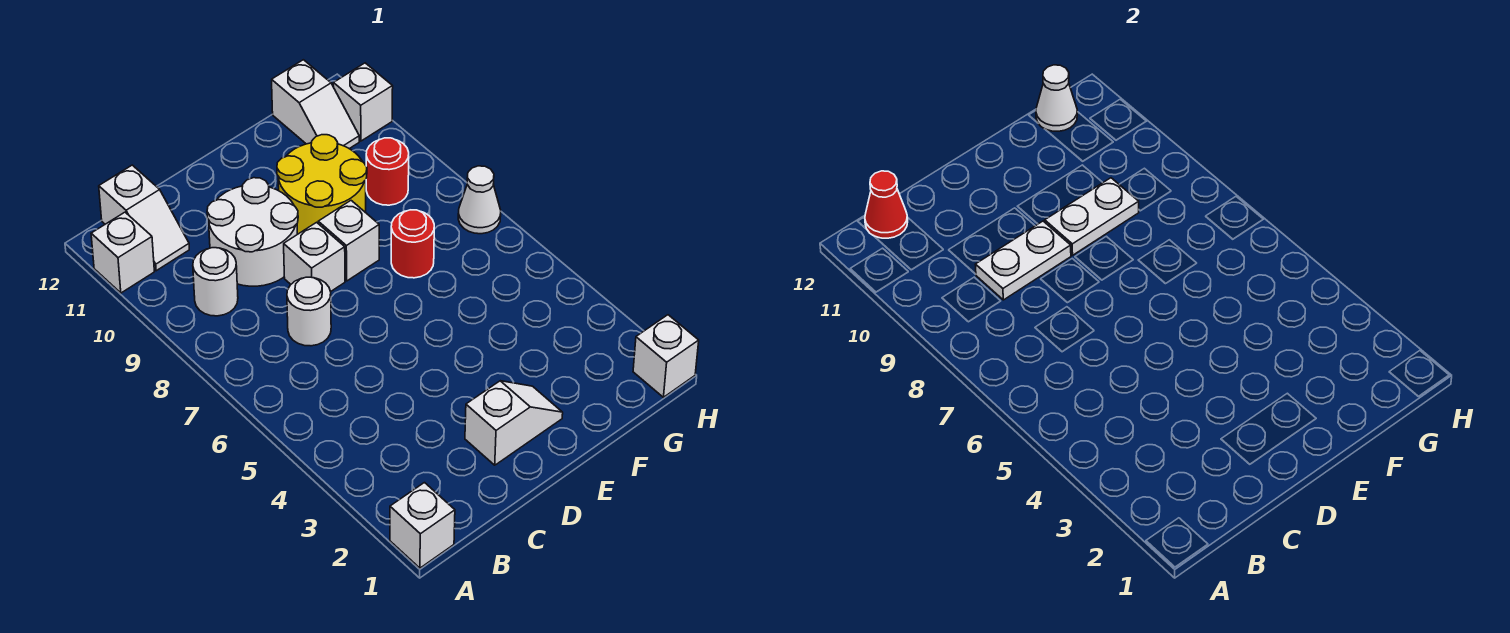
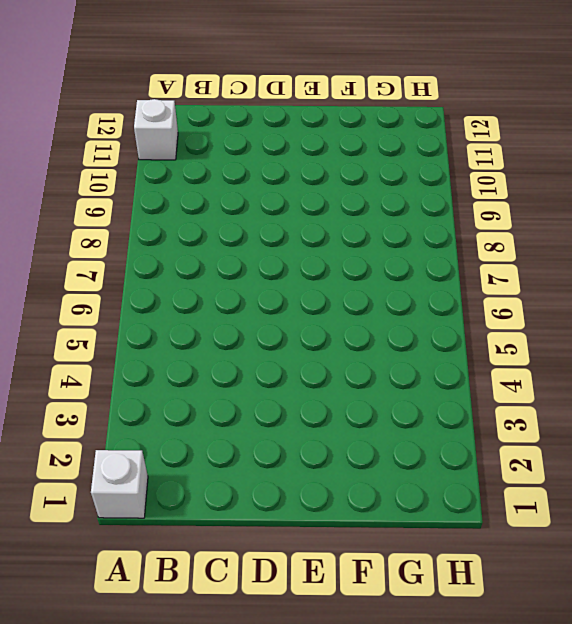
none -> white 1x1 round brick [193,248,238,316]
none -> white 1x2 slope [99,165,189,271]
none -> white 1x1 round brick [287,277,331,346]

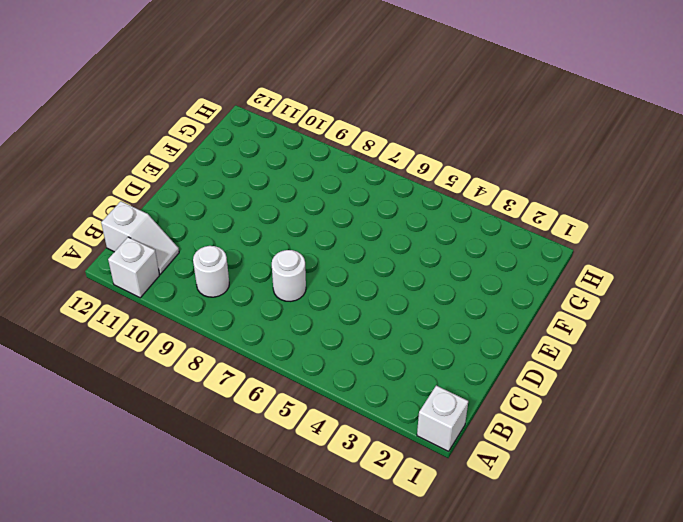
none -> white 2x2 round brick [207,178,298,286]
none -> white 1x2 slope [465,381,563,465]
none -> white 1x1 brick [284,222,345,292]

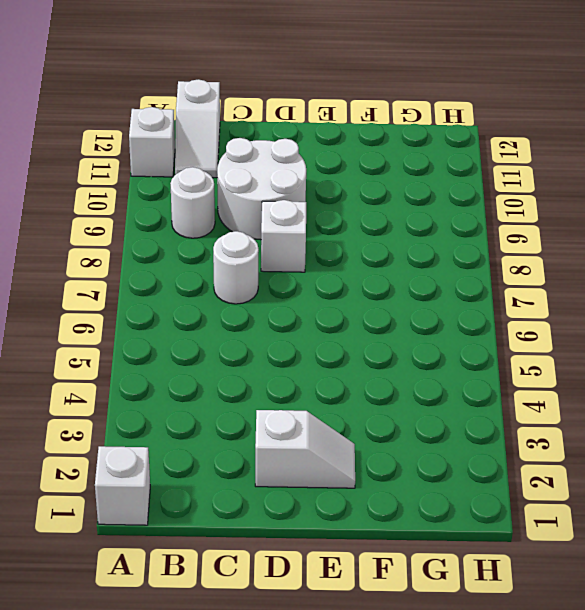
none -> white 1x1 brick [318,201,379,281]
none -> yellow 2x2 round brick [277,135,367,234]
none -> red 1x1 round brick [391,210,434,278]

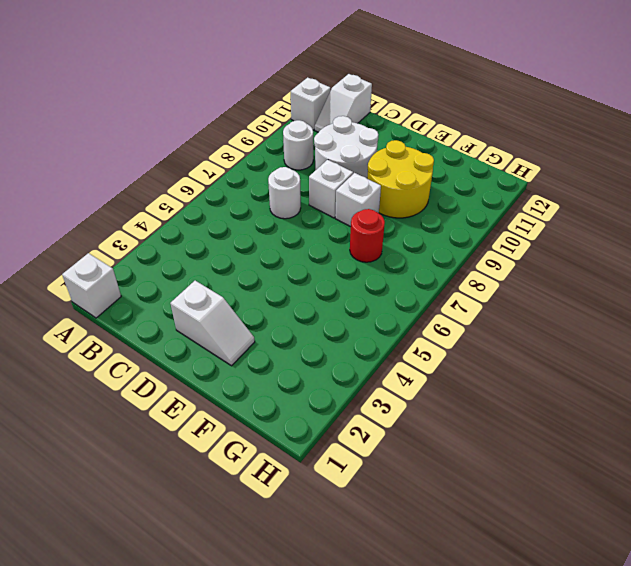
none -> red 1x1 round brick [366,138,409,205]
none -> white 1x2 slope [272,60,359,149]
none -> white 1x1 brick [633,315,699,397]

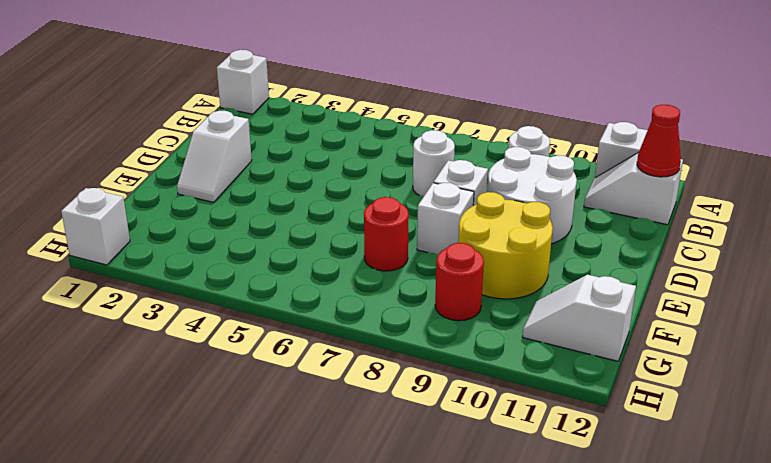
none -> white 1x1 cone [458,166,501,234]
none -> white 1x1 brick [333,63,393,141]
none -> white 1x2 plate [975,221,1071,300]

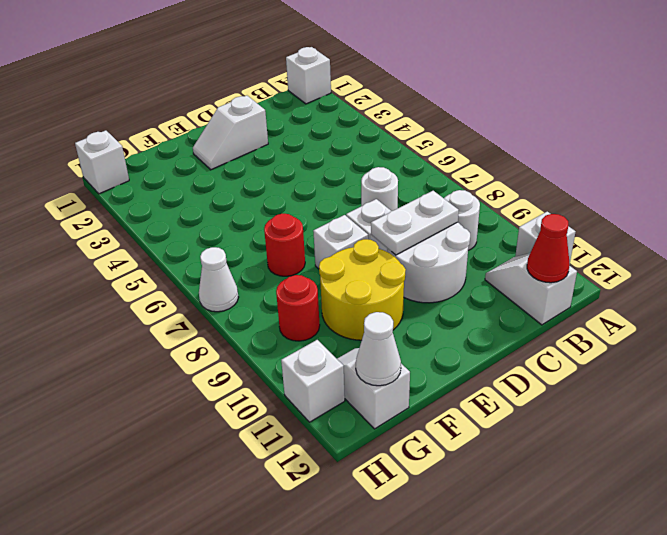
none -> white 1x2 plate [1045,178,1139,255]

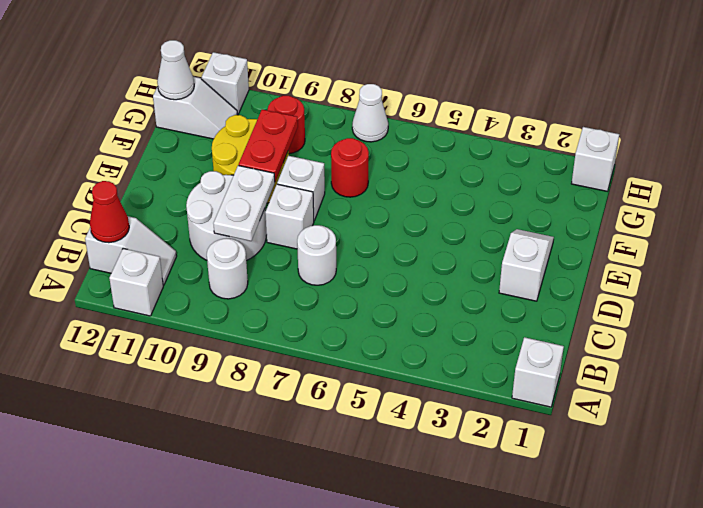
red 1x2 plate [239,109,298,181] -> white 1x2 plate [1045,178,1139,255]

